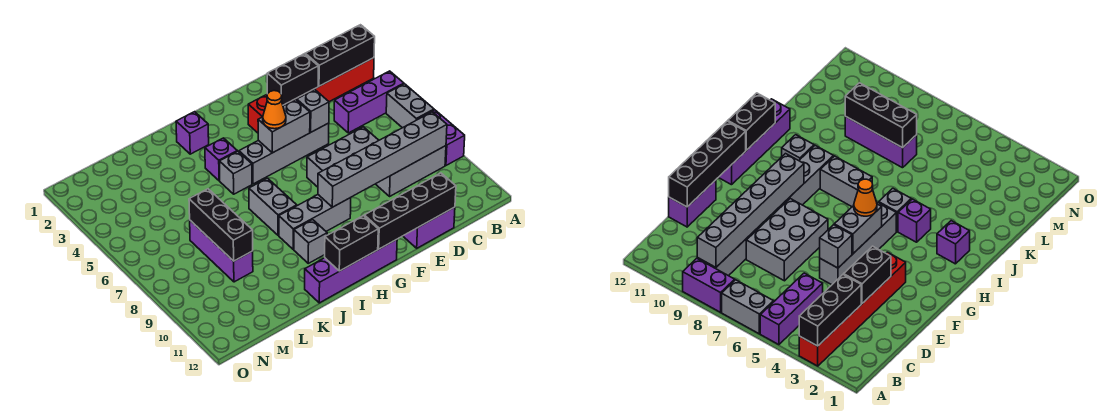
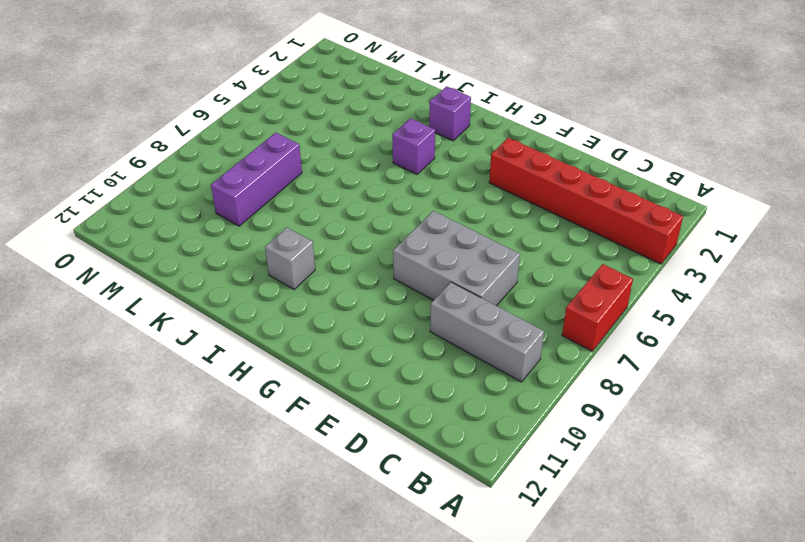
red 1x2 brick [562,264,633,351] -> grey 1x2 brick [386,84,434,128]
none -> purple 1x3 brick [334,71,404,133]
none -> purple 1x2 brick [417,110,465,165]
none -> purple 1x2 brick [403,207,455,248]

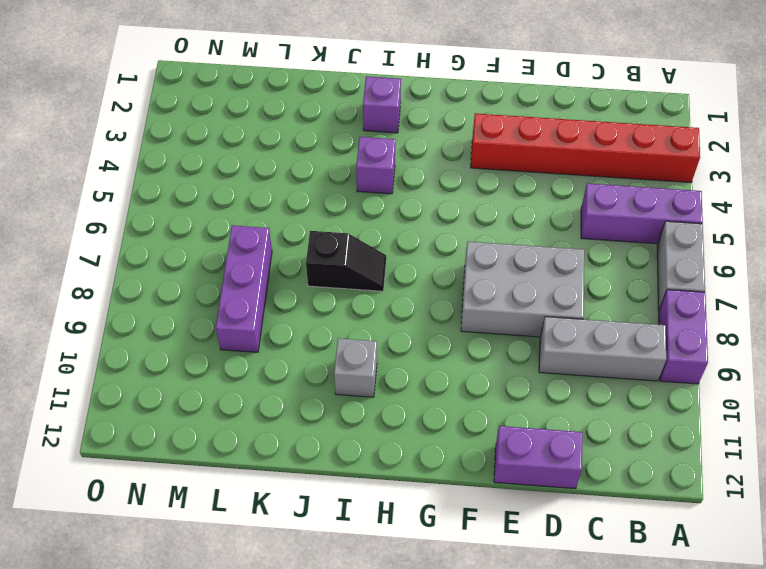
black 1x2 slope [306,231,386,291] -> grey 1x2 brick [249,178,297,236]
none -> grey 1x4 brick [239,123,329,184]
none -> grey 1x3 brick [279,195,351,249]
none -> purple 1x4 brick [305,239,397,303]

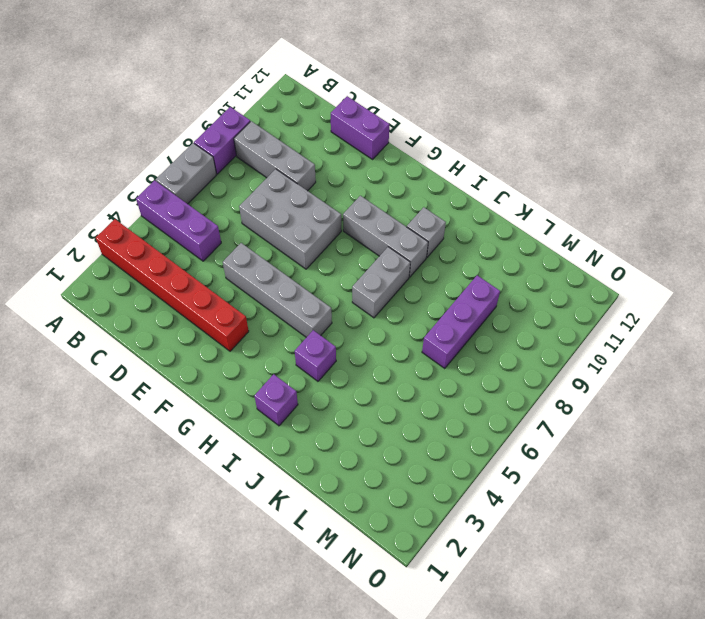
none -> purple 1x4 brick [305,239,397,303]
none -> grey 1x1 brick [219,151,252,194]
none -> black 1x3 brick [305,25,375,86]

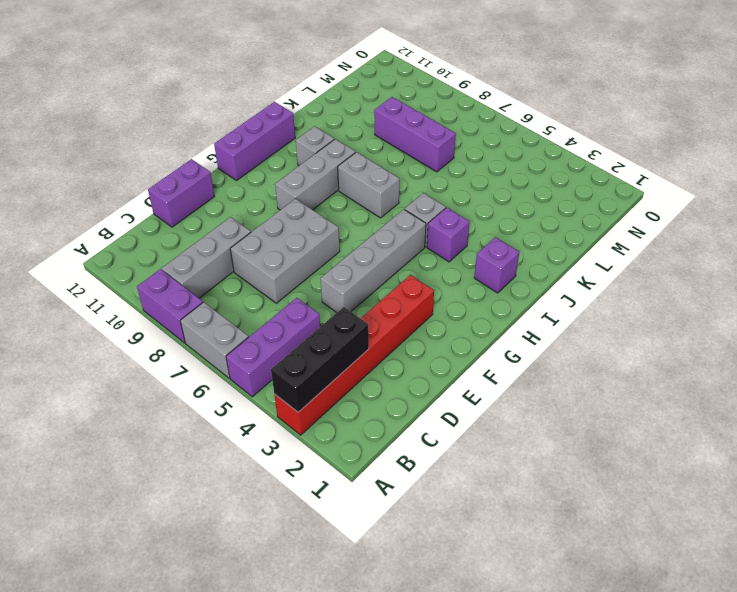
purple 1x3 brick [214,102,295,181] -> purple 1x4 brick [305,239,397,303]
none -> grey 1x6 brick [318,112,447,207]
none -> black 1x2 brick [267,54,318,105]
none -> black 1x4 brick [364,173,456,249]

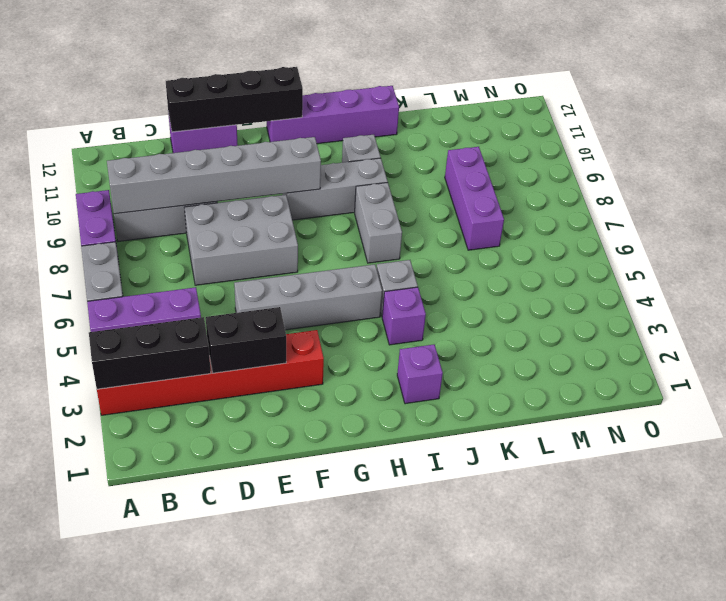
none -> grey 1x1 brick [297,90,329,132]
none -> grey 1x2 brick [258,100,310,153]
none -> black 1x2 brick [325,216,378,271]

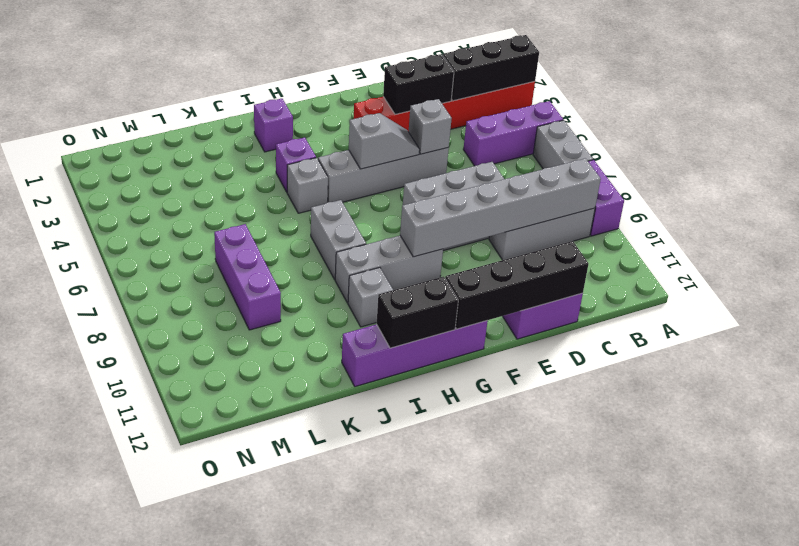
grey 1x2 slope [349,113,420,169] -> grey 1x2 brick [258,100,310,153]
none -> black 1x3 brick [189,189,253,261]
none -> orange 1x1 cone [263,91,286,129]

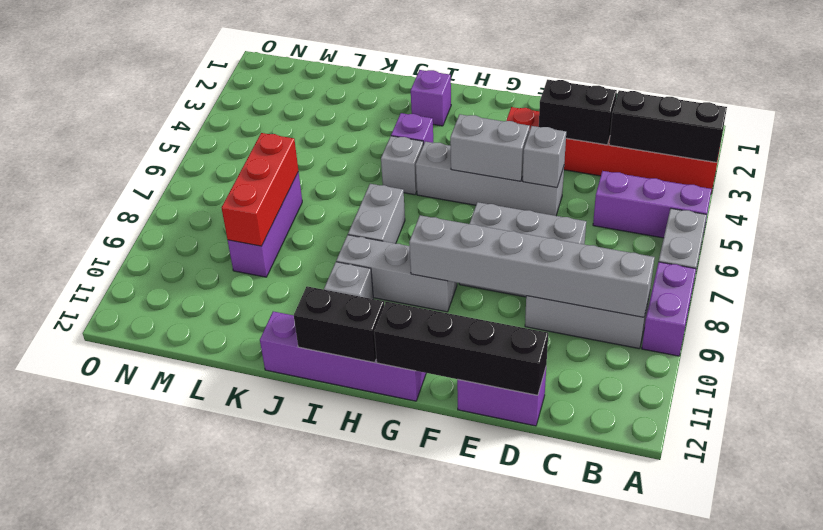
red 1x3 brick [222,133,298,246] -> black 1x3 brick [189,189,253,261]
none -> orange 1x1 cone [263,91,286,129]

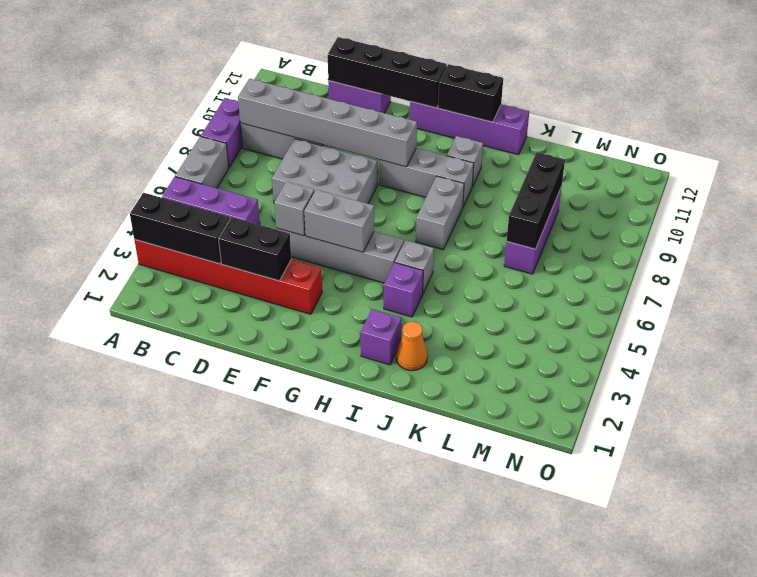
orange 1x1 cone [396,322,428,371] -> orange 1x1 cone moved to [263,91,286,129]

